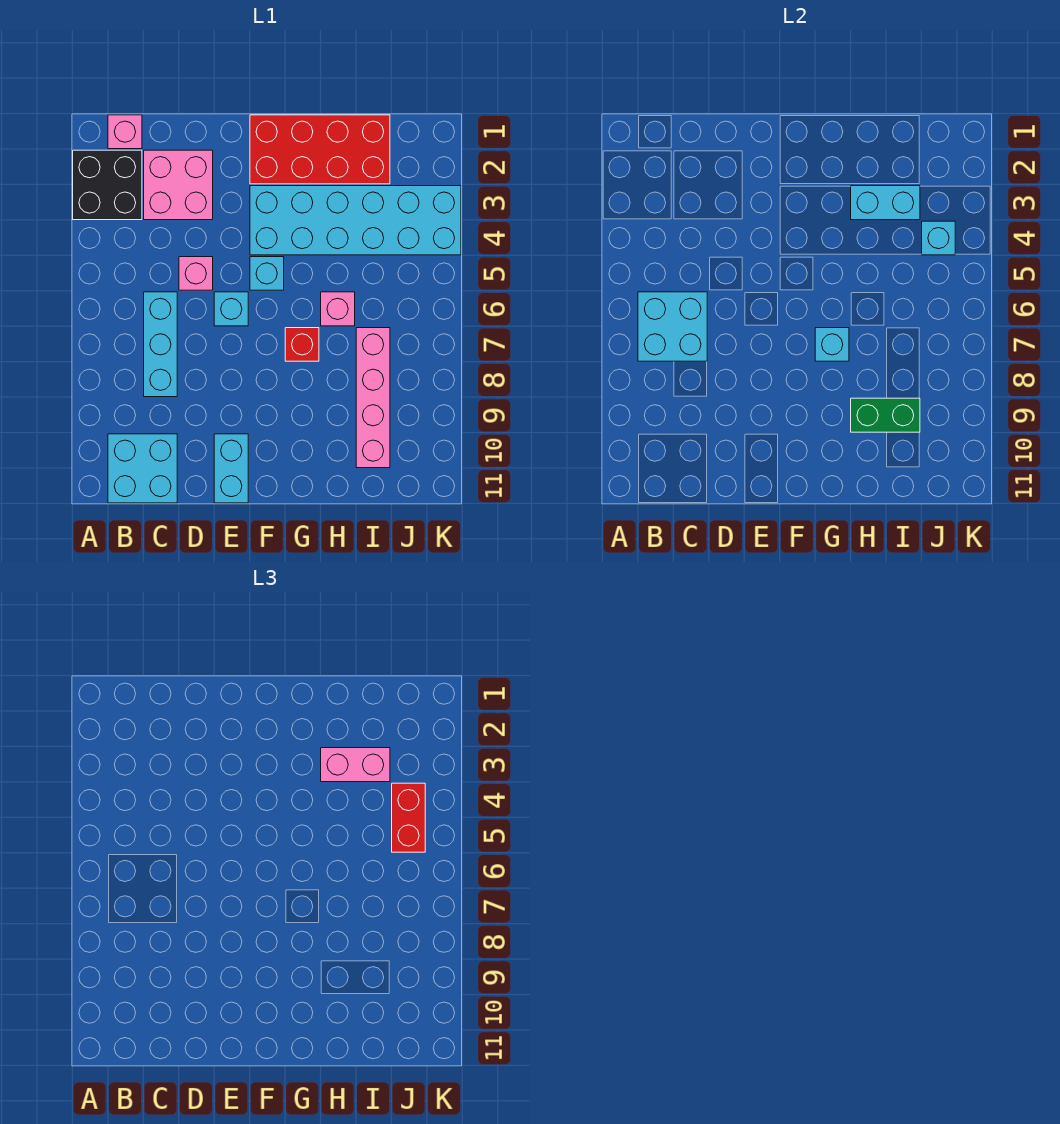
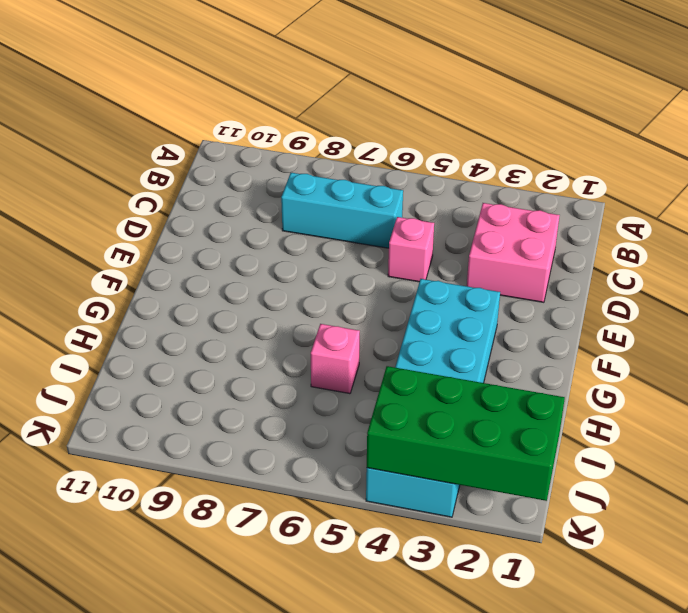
green 2x4 brick [367,366,565,501] -> cyan 1x1 brick [922,221,955,255]
none -> black 2x2 brick [73,150,142,220]
none -> pink 1x1 brick [108,115,142,149]
none -> cyan 2x2 brick [108,434,177,503]

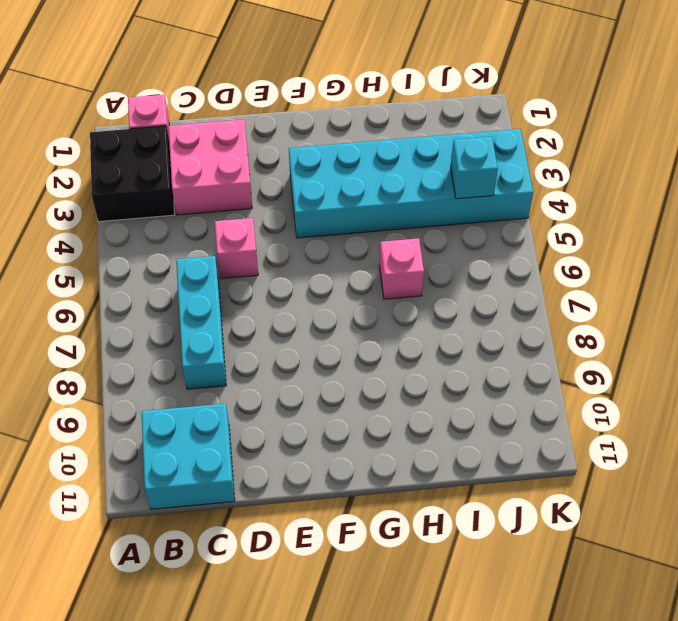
none -> cyan 1x1 brick [214,292,248,326]
none -> cyan 1x2 brick [214,434,248,503]
none -> red 2x4 brick [250,115,390,184]

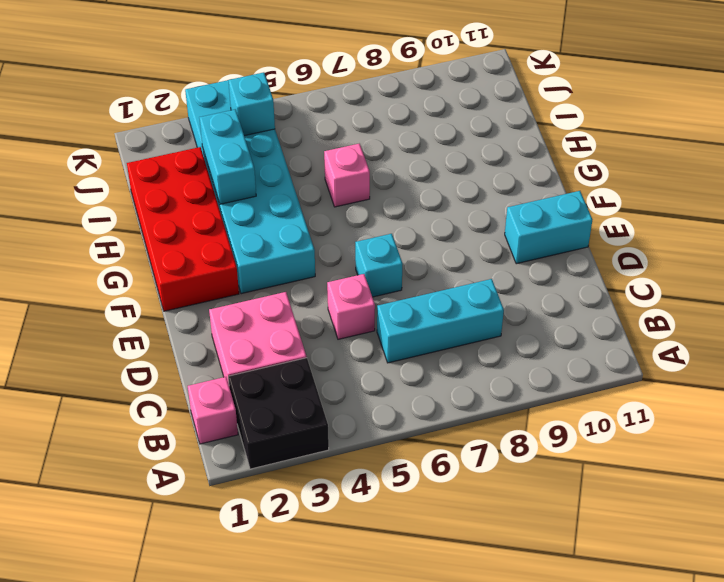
none -> cyan 2x2 brick [108,434,177,503]
none -> cyan 1x1 brick [250,257,284,290]
none -> red 1x1 brick [285,328,319,361]

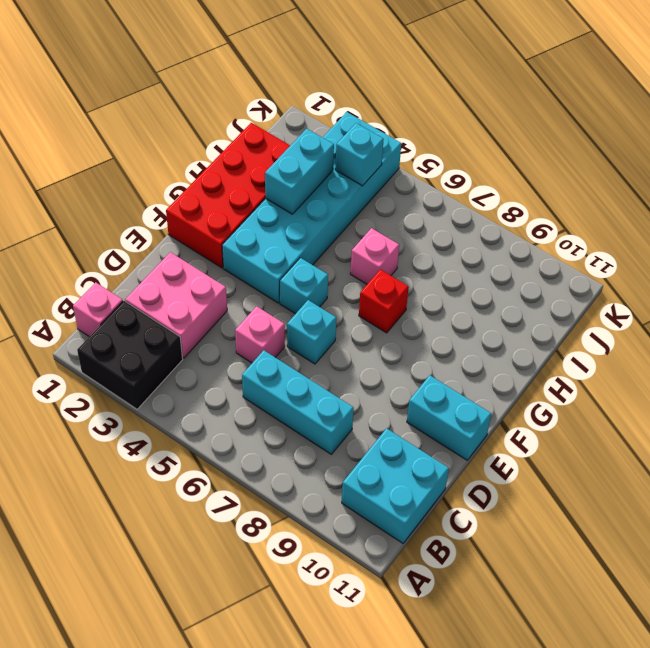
none -> pink 1x4 brick [356,328,390,468]
none -> cyan 2x2 brick [638,292,707,361]
none -> cyan 1x1 brick [815,328,849,361]

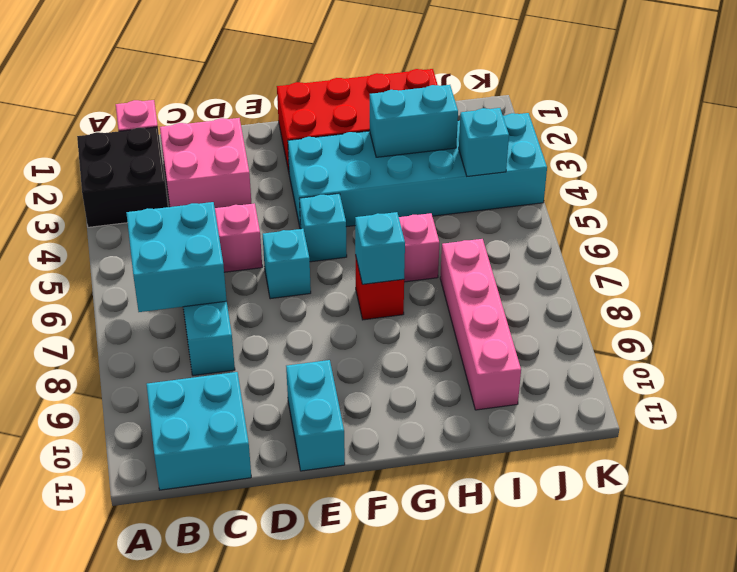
none -> green 1x2 brick [851,398,920,432]
none -> pink 1x2 brick [321,748,390,782]
none -> red 1x2 brick [392,783,425,852]

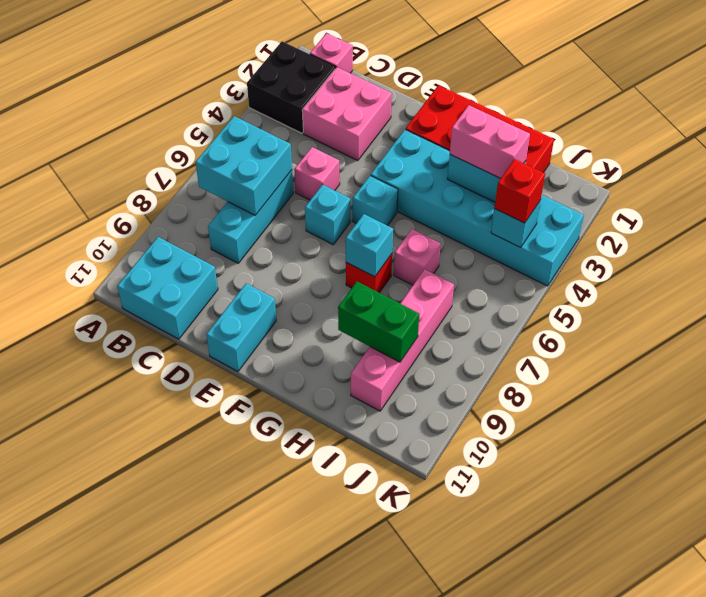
red 1x1 brick [495,159,545,223] -> red 1x2 brick [392,783,425,852]

